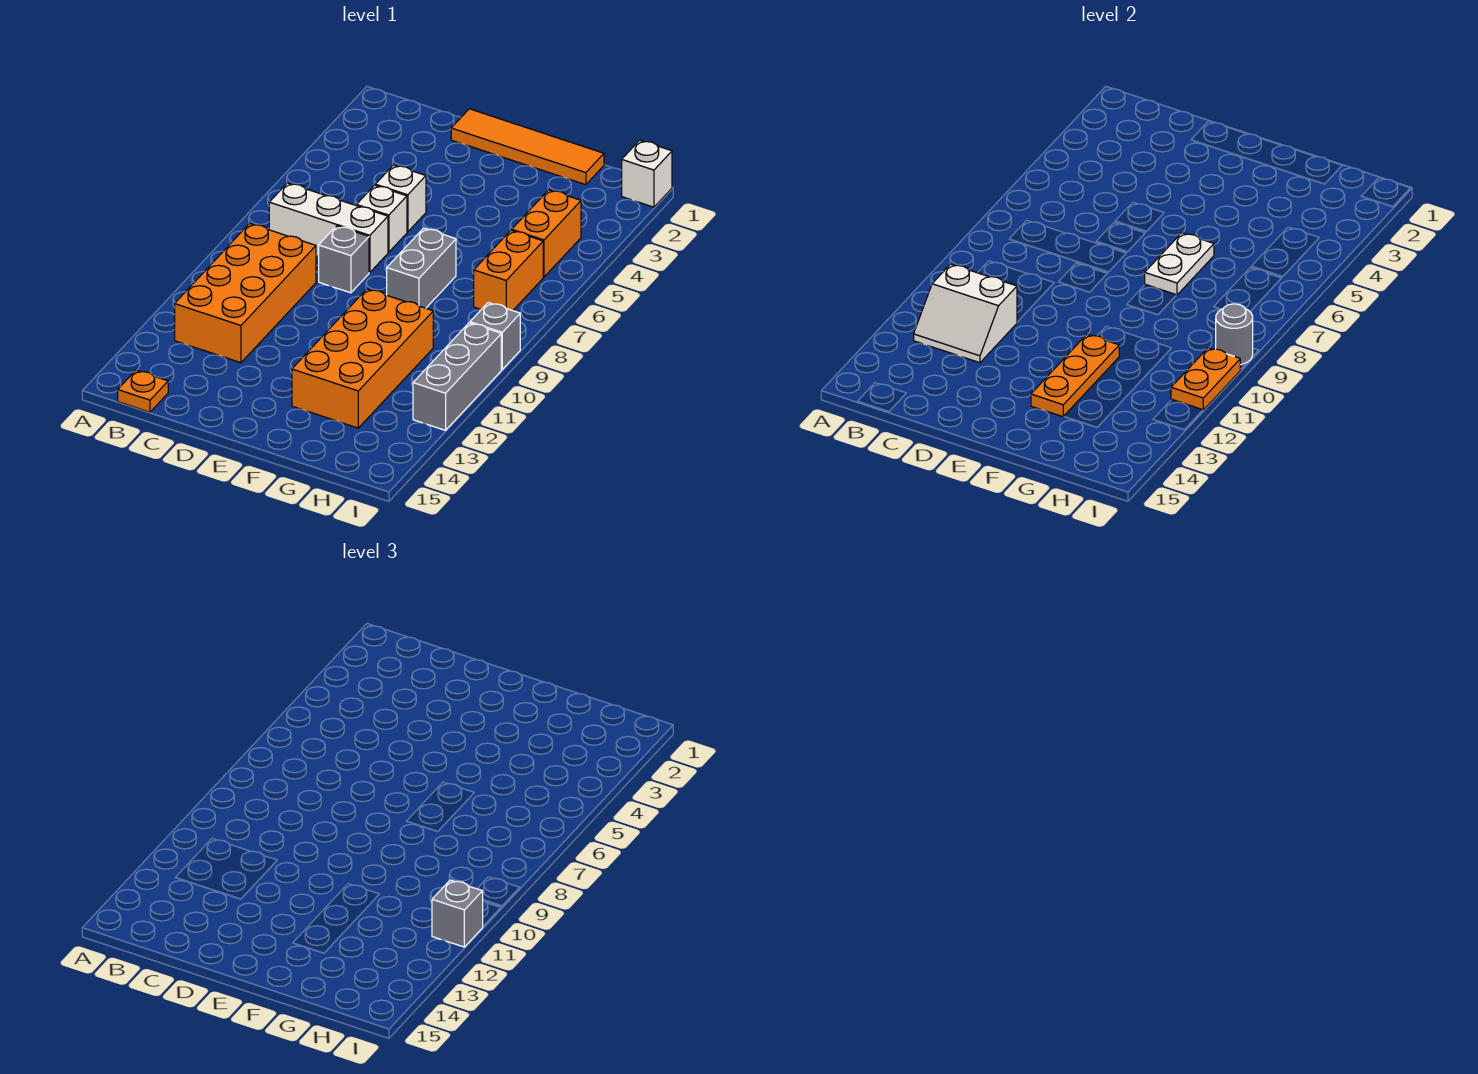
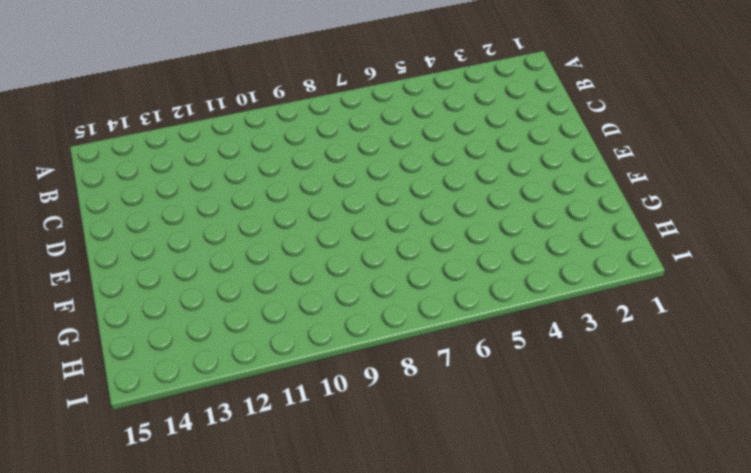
none -> white 1x3 brick [269,183,388,273]
none -> orange 2x4 brick [175,224,316,363]
none -> orange 1x1 plate [118,370,168,412]

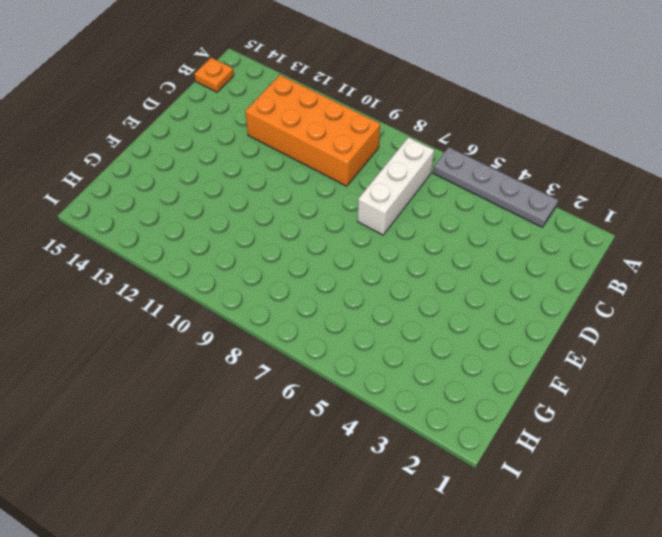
grey 1x4 plate [433,147,558,227] -> none
none -> orange 1x4 tile [451,109,604,185]
none -> white 1x1 brick [375,165,426,232]
none -> white 1x1 brick [356,185,407,252]

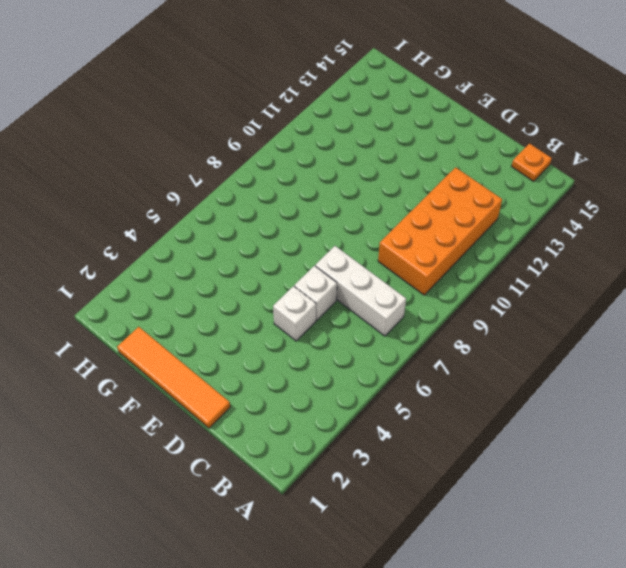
none -> grey 1x1 brick [319,226,369,293]
none -> grey 1x2 brick [387,228,456,308]
none -> orange 2x4 brick [292,289,433,428]

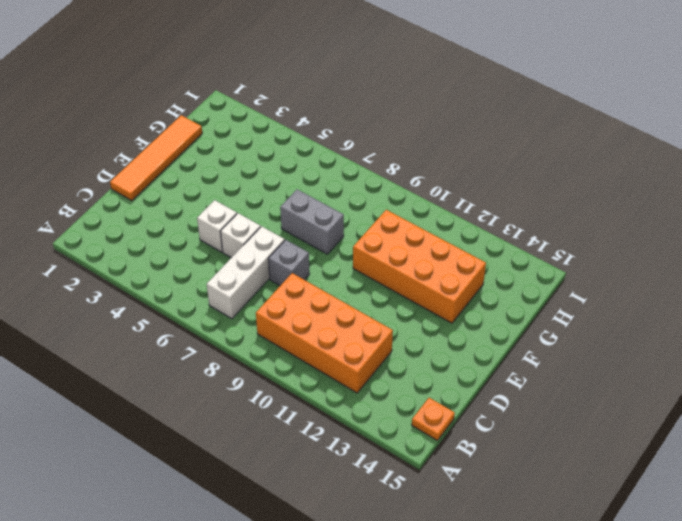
none -> orange 1x2 brick [512,190,581,277]
none -> orange 1x2 brick [474,230,543,311]
none -> white 1x1 brick [622,140,672,207]

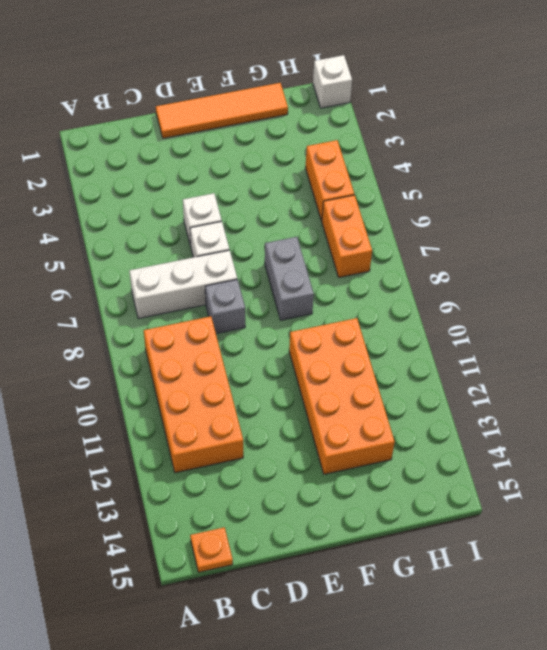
none -> grey 1x1 brick [470,303,520,369]
none -> grey 1x3 brick [413,323,501,430]
none -> white 2x2 slope [914,264,1017,363]

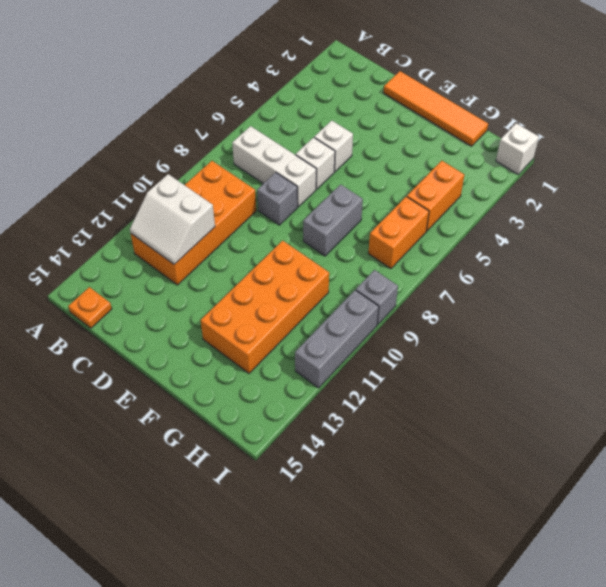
none -> white 1x2 plate [1145,233,1214,295]
none -> orange 1x3 plate [1031,334,1119,417]
none -> grey 1x1 round brick [1216,304,1253,365]

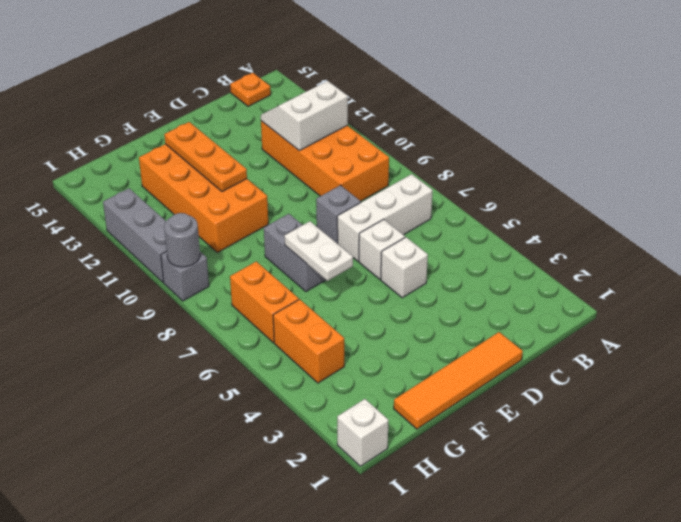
none -> orange 1x2 plate [1171,348,1240,410]
none -> grey 1x1 brick [432,880,483,947]

